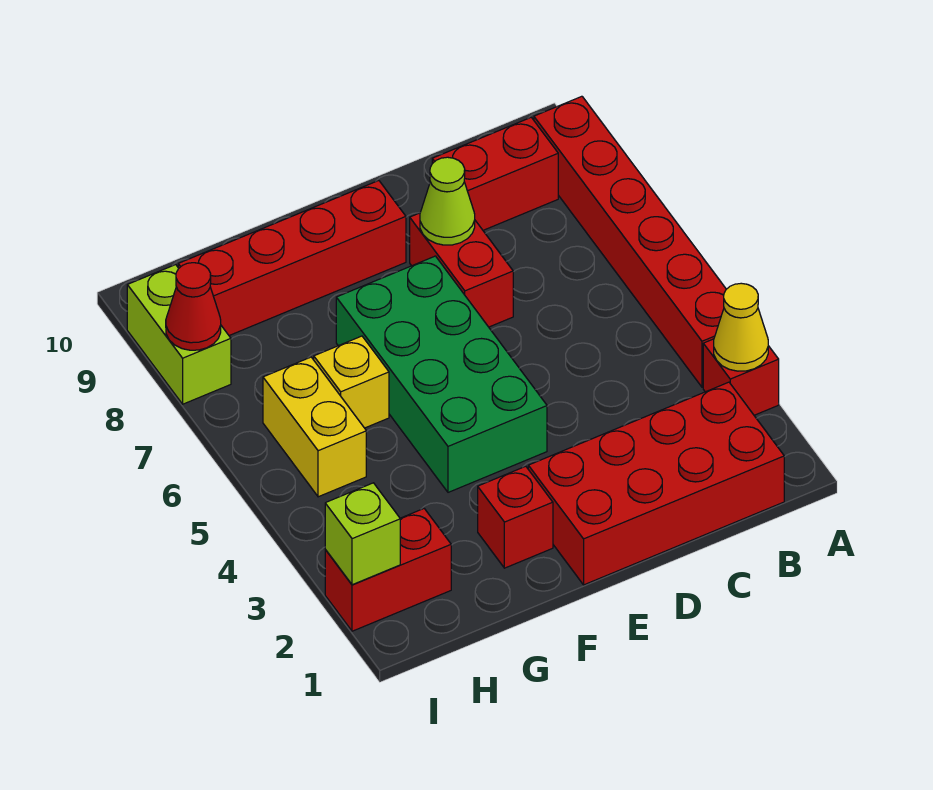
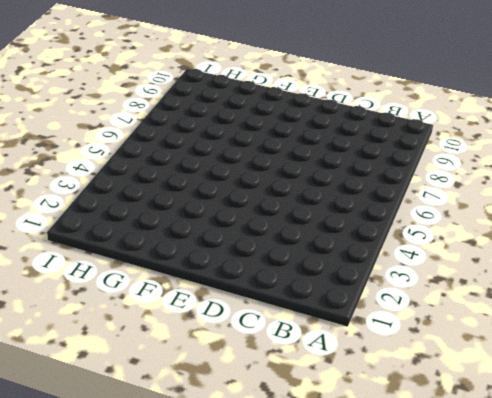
none -> red 1x1 brick [703,339,779,415]
none -> red 1x6 brick [534,96,726,387]
none -> red 2x4 brick [528,382,784,585]

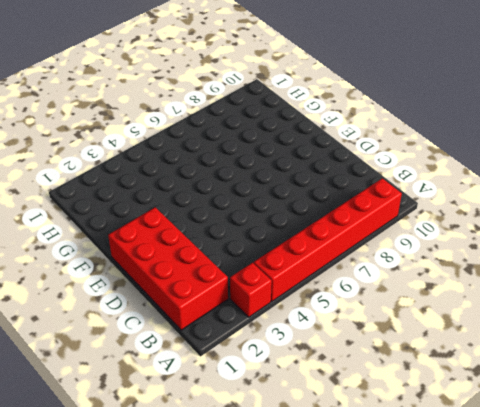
none -> red 1x2 brick [432,117,558,230]
none -> red 1x2 brick [410,213,513,327]
none -> green 2x4 brick [336,256,547,492]

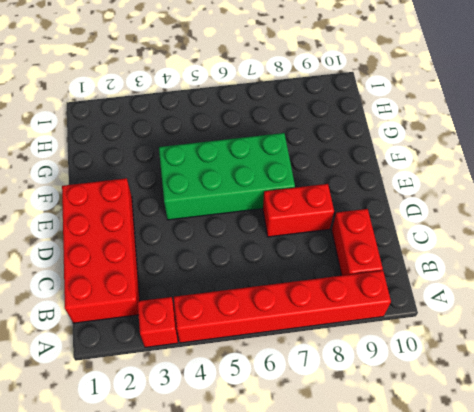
none -> red 1x4 brick [178,181,406,335]
none -> red 1x1 brick [478,466,553,568]
none -> yellow 1x1 brick [314,336,389,428]

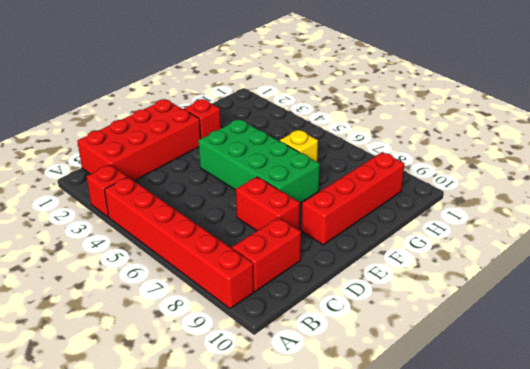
none -> red 1x2 brick [325,509,451,631]
none -> yellow 1x2 brick [263,357,366,497]
none -> lime 1x2 brick [127,265,231,404]

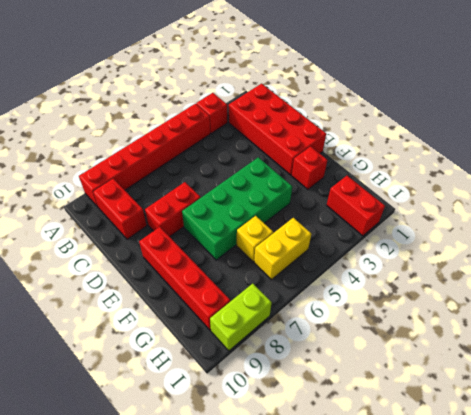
none -> yellow 1x1 cone [714,283,768,371]
none -> lime 1x1 cone [420,157,475,245]
none -> lime 1x1 brick [325,483,400,585]

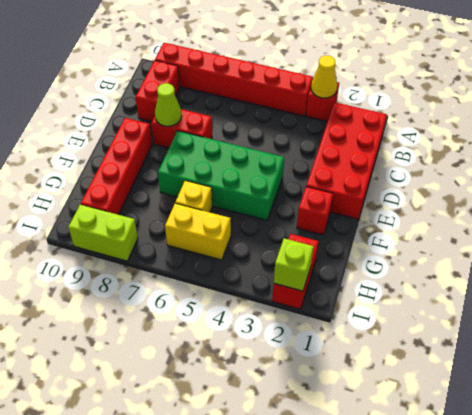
none -> red 1x1 cone [166,263,221,350]

